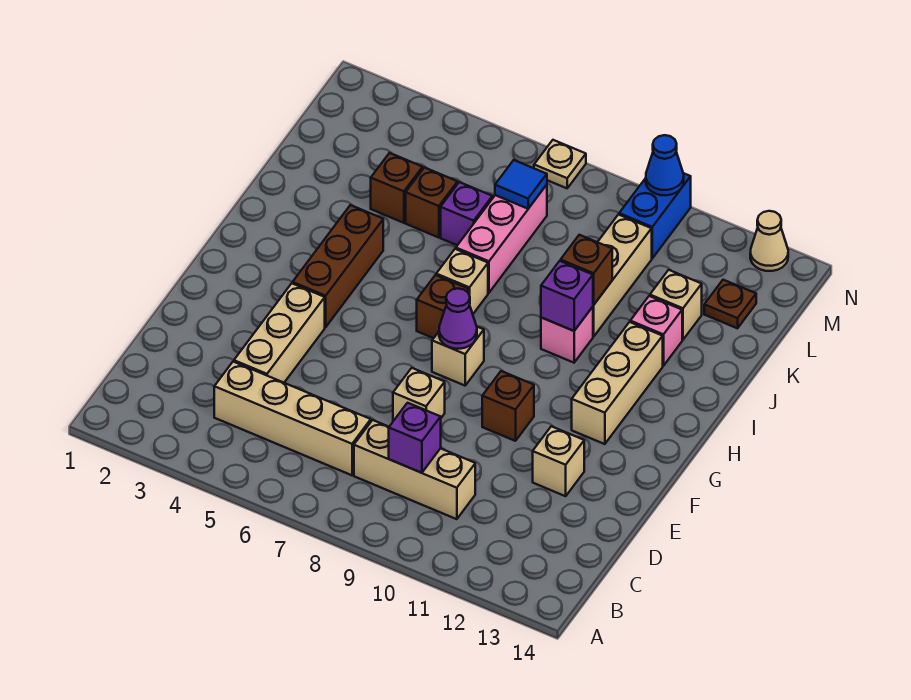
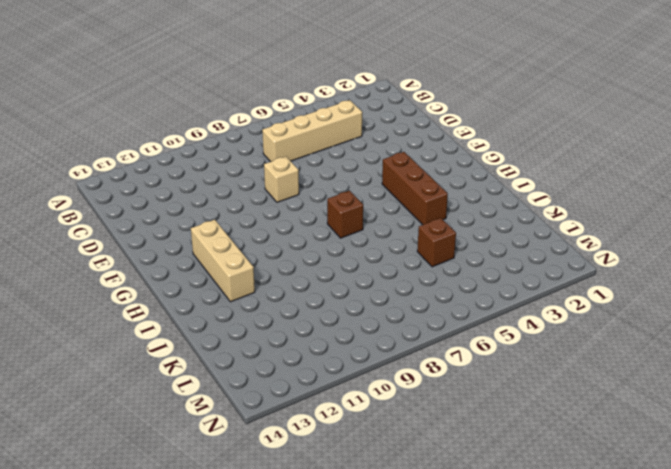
none -> tan 1x3 brick [354,420,475,519]
none -> tan 1x3 brick [234,283,325,383]
none -> tan 1x1 brick [533,426,584,496]

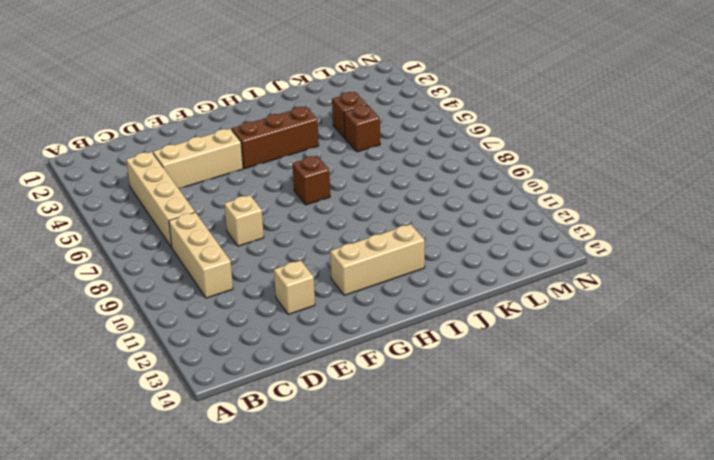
none -> brown 1x1 brick [482,371,534,441]
none -> tan 1x1 brick [432,327,484,386]
none -> tan 1x1 brick [436,249,488,314]

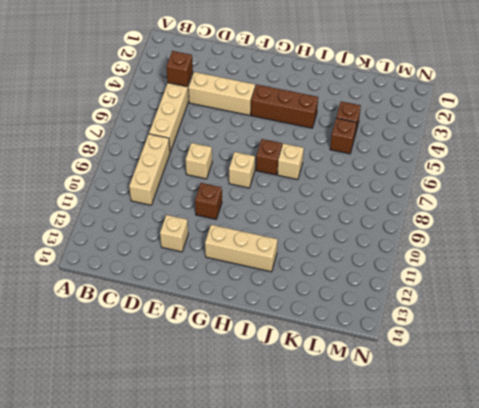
brown 1x1 brick [166,51,193,87] -> brown 1x1 brick moved to [561,235,612,305]
none -> pink 1x1 brick [541,307,593,363]
none -> pink 1x3 brick [456,185,547,293]
none -> tan 1x3 brick [593,215,652,337]

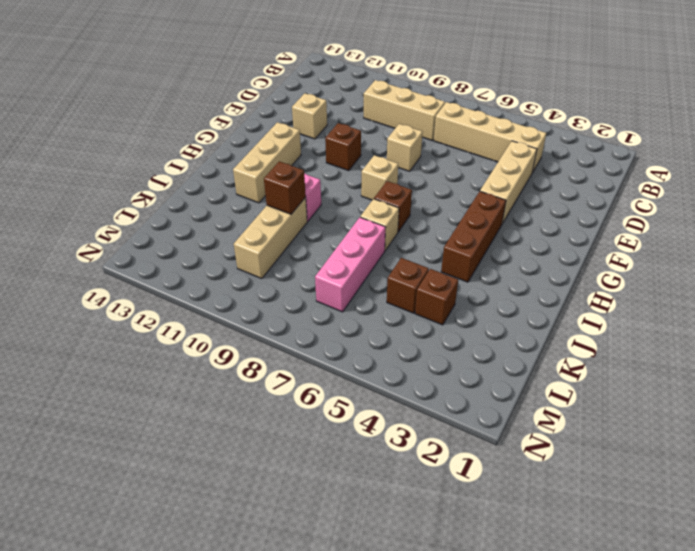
none -> pink 1x1 brick [630,296,682,366]
none -> purple 1x1 brick [441,182,492,245]
none -> tan 1x1 brick [650,270,702,340]

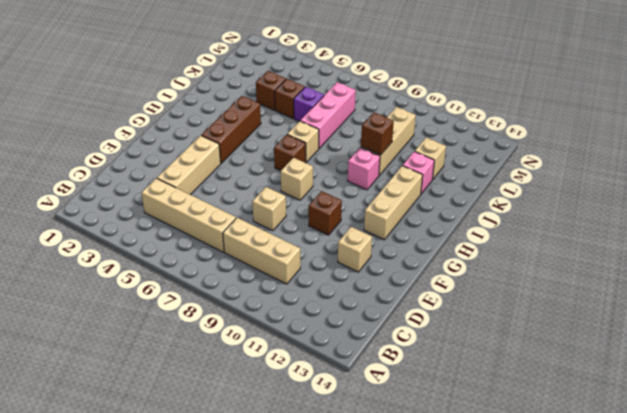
none -> brown 1x1 plate [704,280,756,328]
none -> blue 1x2 brick [619,173,691,258]
none -> tan 1x1 plate [534,140,586,188]

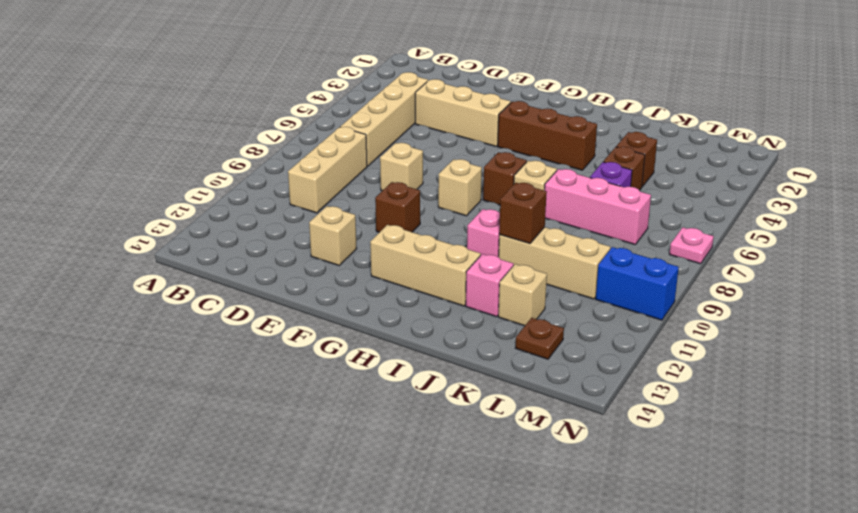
pink 1x1 plate [669,227,714,264] -> tan 1x1 plate [534,140,586,188]
none -> tan 1x1 cone [750,211,788,271]
none -> purple 1x1 brick [389,403,441,473]
none -> purple 1x1 cone [439,289,477,349]

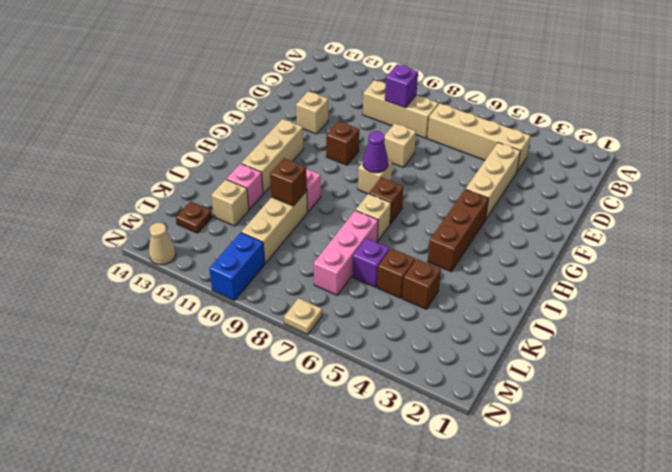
none -> purple 1x1 brick [541,261,593,331]
none -> blue 1x1 tile [495,160,547,209]
none -> blue 1x1 cone [646,135,684,195]

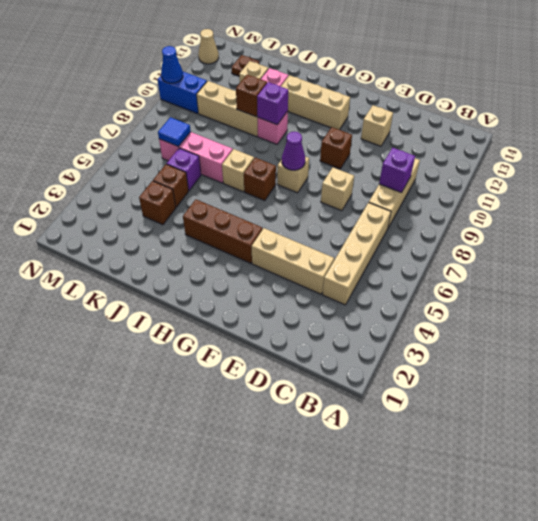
none -> tan 1x1 plate [534,140,586,188]

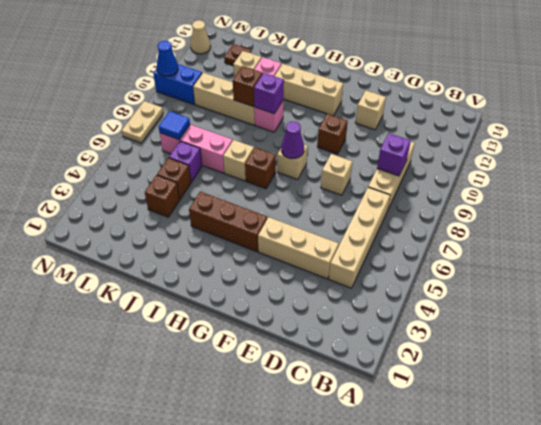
tan 1x2 plate [122,101,163,143] -> tan 1x1 plate [534,140,586,188]

